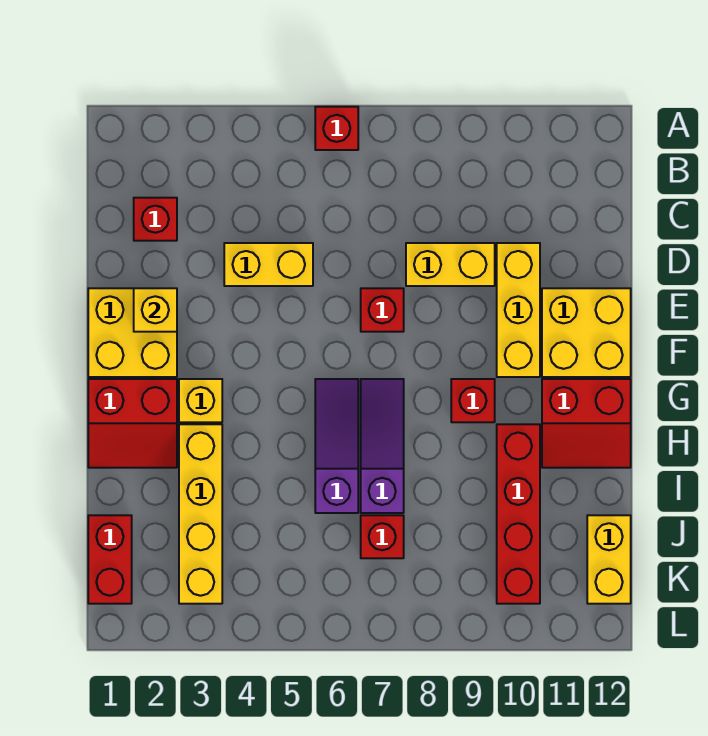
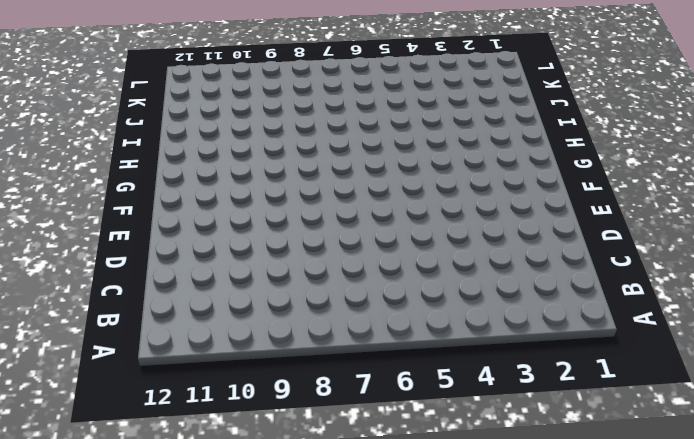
none -> red 1x1 brick [315,107,358,150]
none -> red 1x1 brick [134,198,177,241]
none -> yellow 1x2 brick [224,243,313,286]

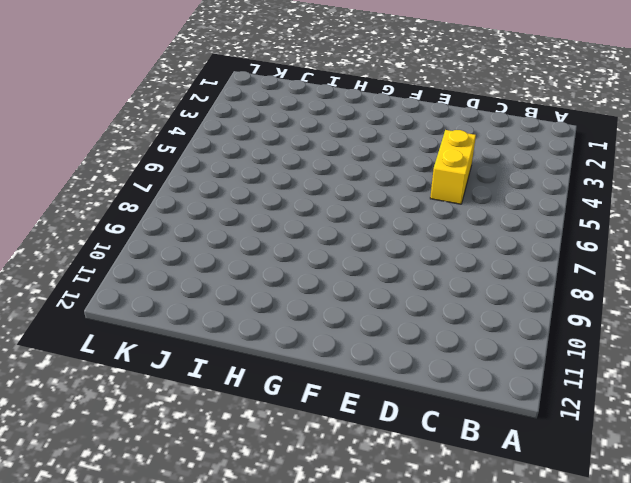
none -> red 1x1 brick [315,107,358,150]
none -> red 1x1 brick [134,198,177,241]
none -> yellow 1x2 brick [406,243,495,286]

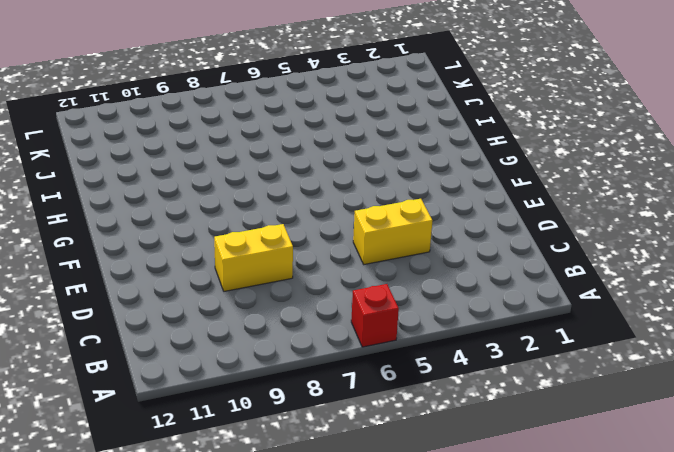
none -> red 1x1 brick [134,198,177,241]
none -> yellow 1x3 brick [497,243,540,377]
none -> yellow 2x2 brick [88,288,177,377]

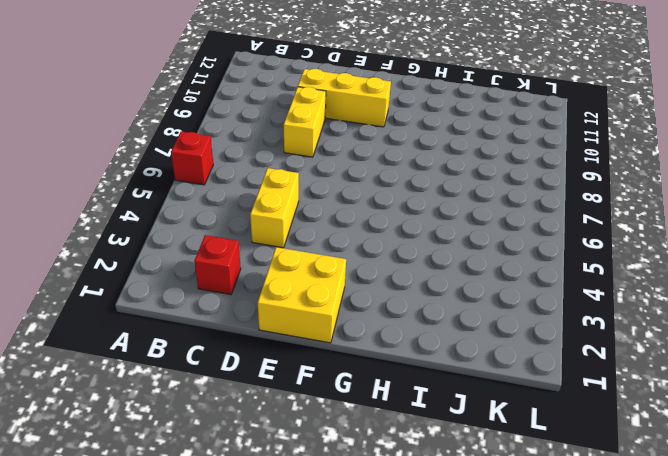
none -> red 1x1 brick [361,288,404,332]
none -> yellow 2x2 brick [542,288,631,377]
none -> red 2x2 slope [88,379,177,468]

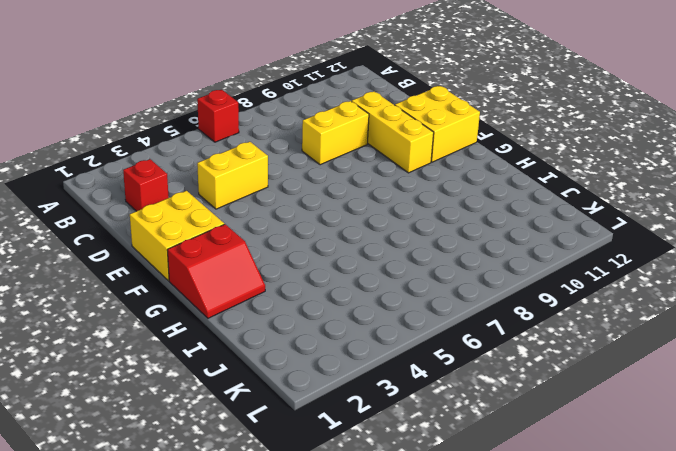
none -> red 1x1 brick [361,288,404,332]
none -> yellow 1x1 brick [179,379,222,422]
none -> purple 1x3 slope [315,379,358,513]

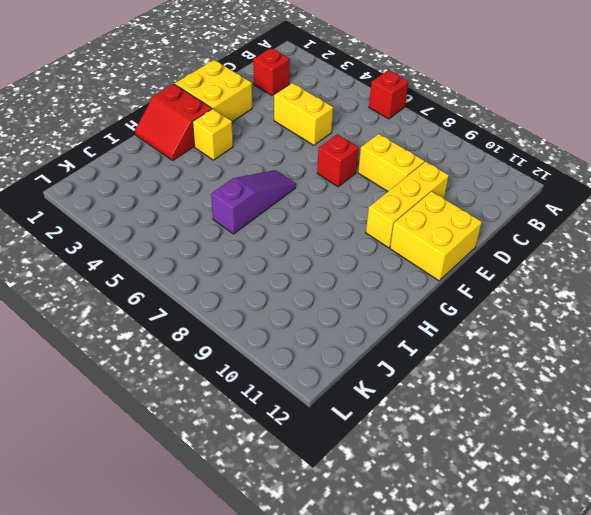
none -> purple 1x3 slope [361,379,404,513]
none -> red 1x1 brick [451,379,495,422]
none -> red 2x2 slope [542,379,631,468]

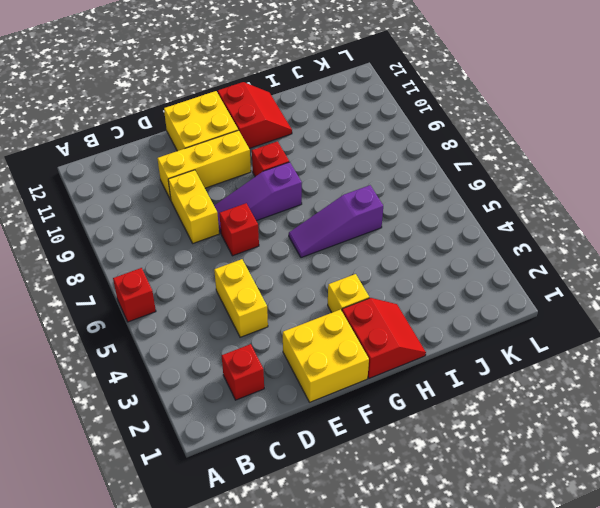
purple 1x3 slope [214,162,302,233] -> purple 1x3 slope moved to [361,379,404,513]
none -> yellow 1x4 brick [179,424,222,604]
none -> red 1x4 brick [497,424,540,604]
none -> red 1x2 brick [88,515,132,604]

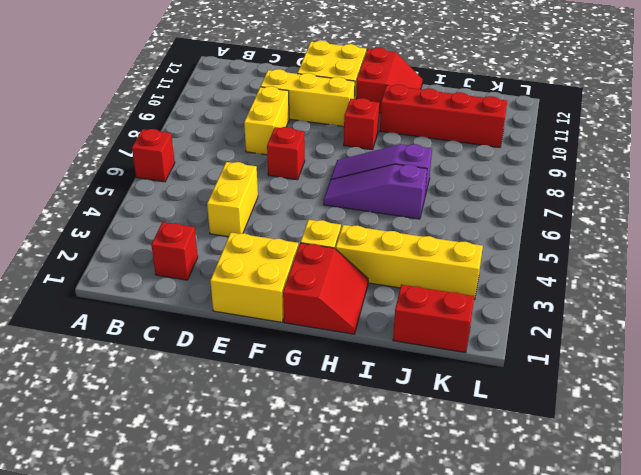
none -> red 1x1 brick [361,515,404,558]
none -> yellow 1x2 brick [587,515,631,604]
none -> yellow 1x1 brick [134,288,177,332]

